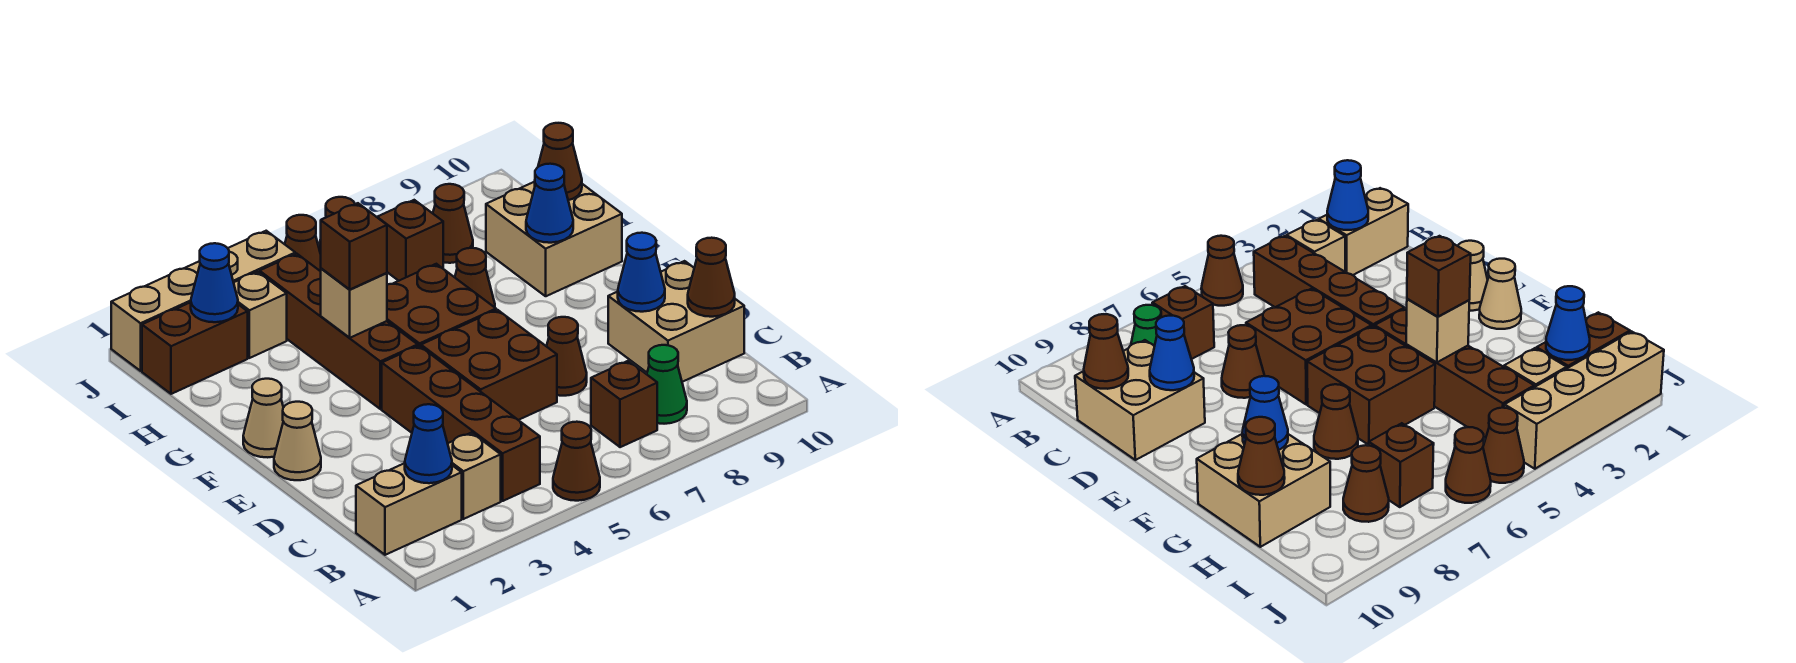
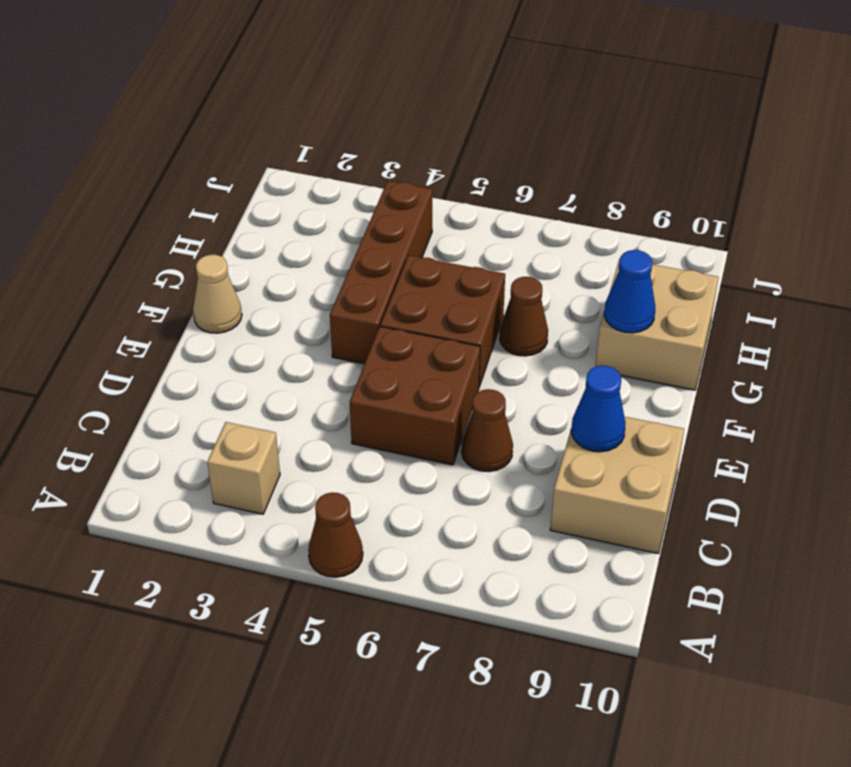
none -> tan 1x2 brick [356,463,462,555]
none -> brown 1x4 brick [382,346,540,501]
none -> brown 1x1 brick [591,361,657,447]
none -> green 1x1 cone [647,345,687,424]

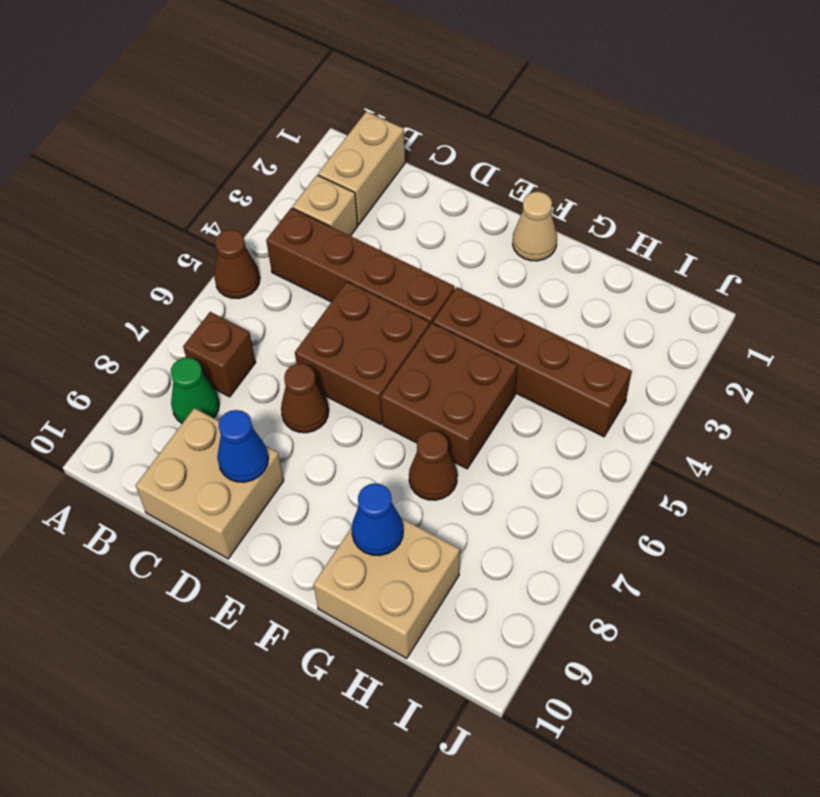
none -> tan 1x1 cone [274,402,321,480]
none -> brown 1x2 brick [142,302,248,394]
none -> tan 1x1 brick [234,272,287,358]
none -> brown 1x1 brick [377,200,443,281]

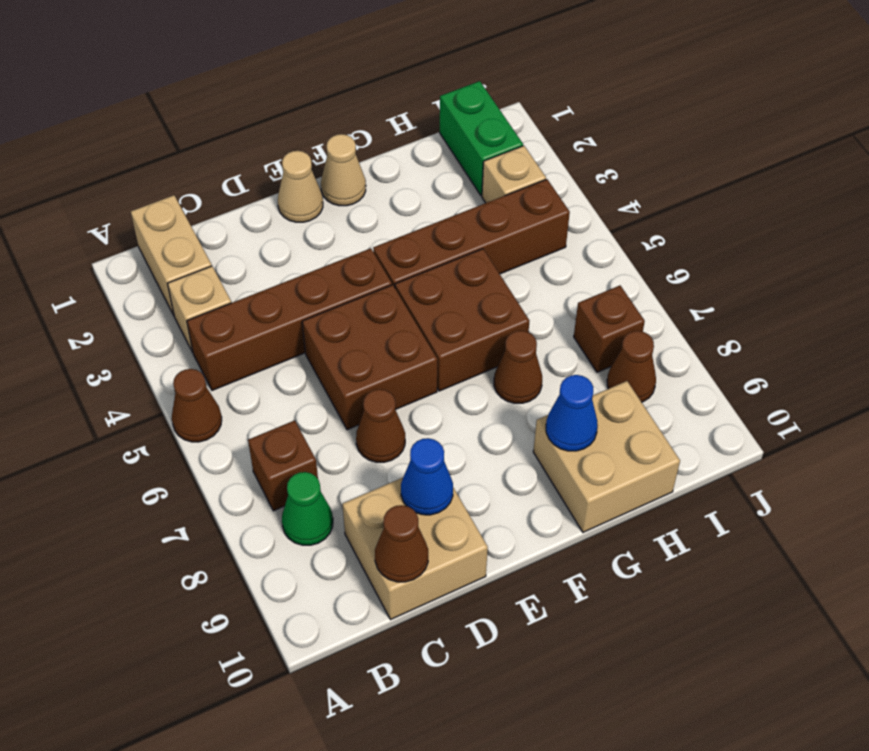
green 1x2 brick [440,81,523,196] -> brown 1x2 brick [142,302,248,394]
none -> tan 1x4 brick [111,231,295,371]
none -> brown 1x1 cone [285,215,321,271]
none -> brown 1x1 cone [1446,427,1491,503]
none -> blue 1x1 cone [405,404,452,483]

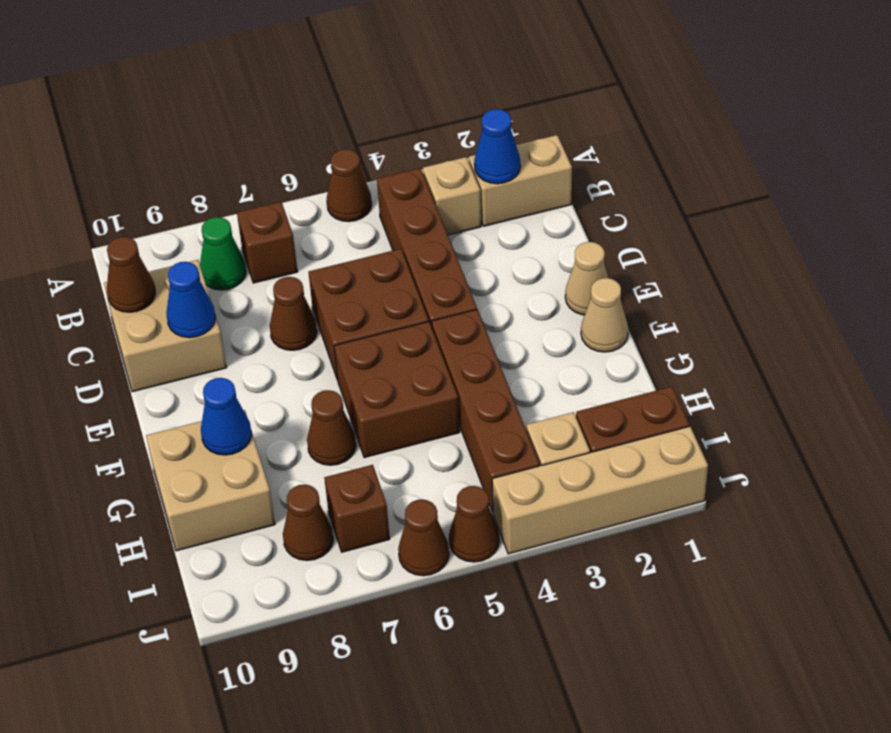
none -> tan 1x1 brick [321,268,387,338]
none -> brown 1x1 cone [538,123,582,200]
none -> blue 1x1 cone [191,243,238,322]
none -> brown 1x1 brick [321,203,387,290]

